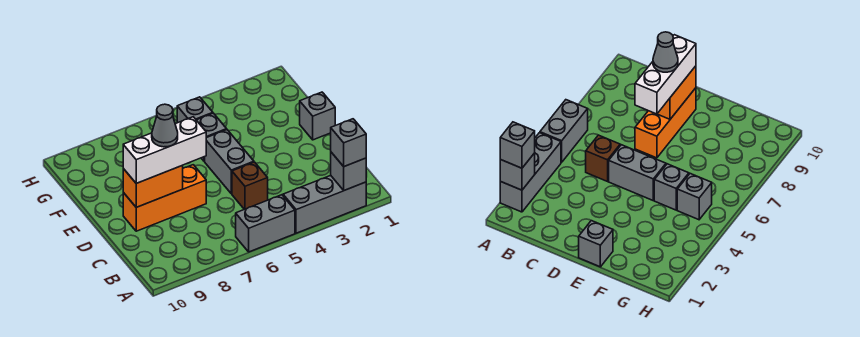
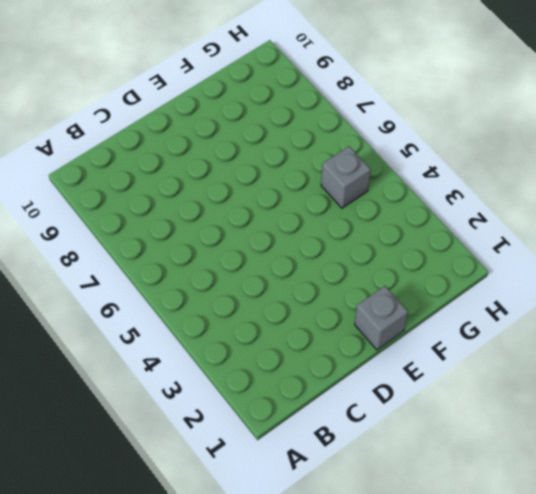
none -> grey 1x3 brick [283,175,366,233]
none -> grey 1x2 brick [236,195,295,252]
none -> brown 1x1 brick [232,162,268,209]

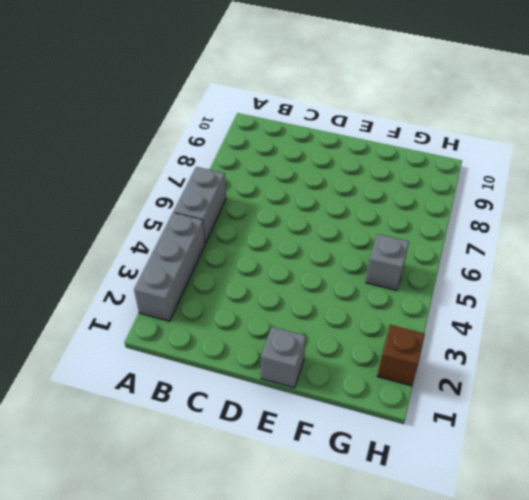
brown 1x1 brick [377,325,425,386] -> brown 1x1 brick moved to [232,162,268,209]
none -> grey 1x2 brick [205,130,254,194]
none -> orange 1x3 brick [123,165,206,231]
none -> grey 1x1 brick [197,113,227,161]

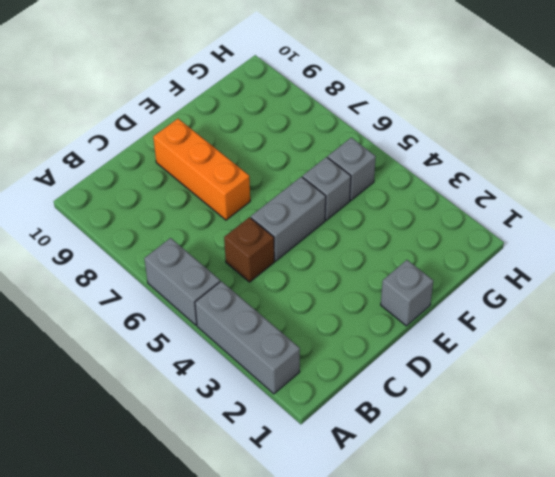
none -> grey 1x1 brick [331,152,366,190]
none -> orange 1x2 brick [123,165,183,207]
none -> grey 1x1 brick [331,119,366,167]

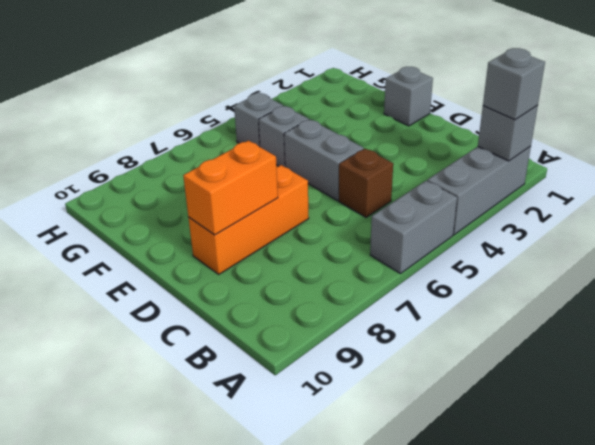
none -> white 1x3 brick [123,117,206,183]
none -> grey 1x1 cone [152,104,178,147]

